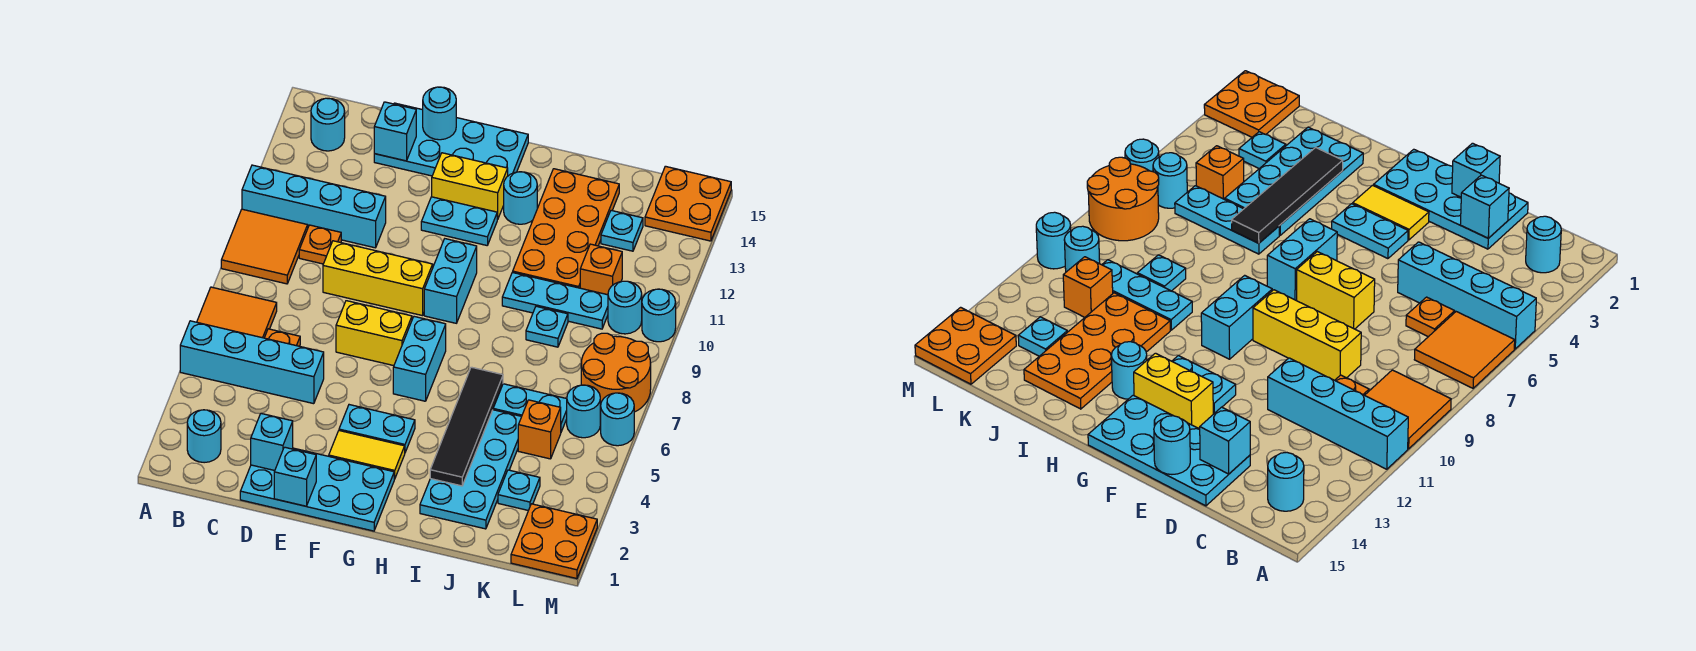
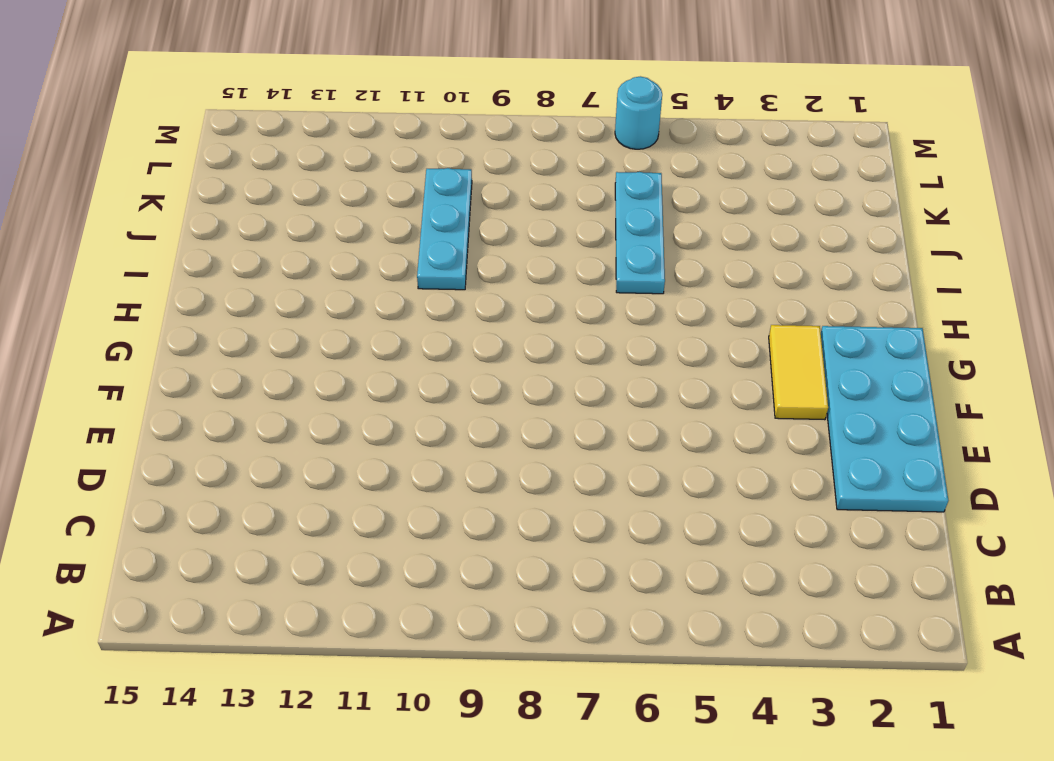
none -> cyan 1x4 brick [180,321,324,404]
none -> orange 2x2 tile [197,287,277,338]
none -> orange 2x2 tile [221,209,308,284]
none -> cyan 1x4 brick [242,165,386,248]

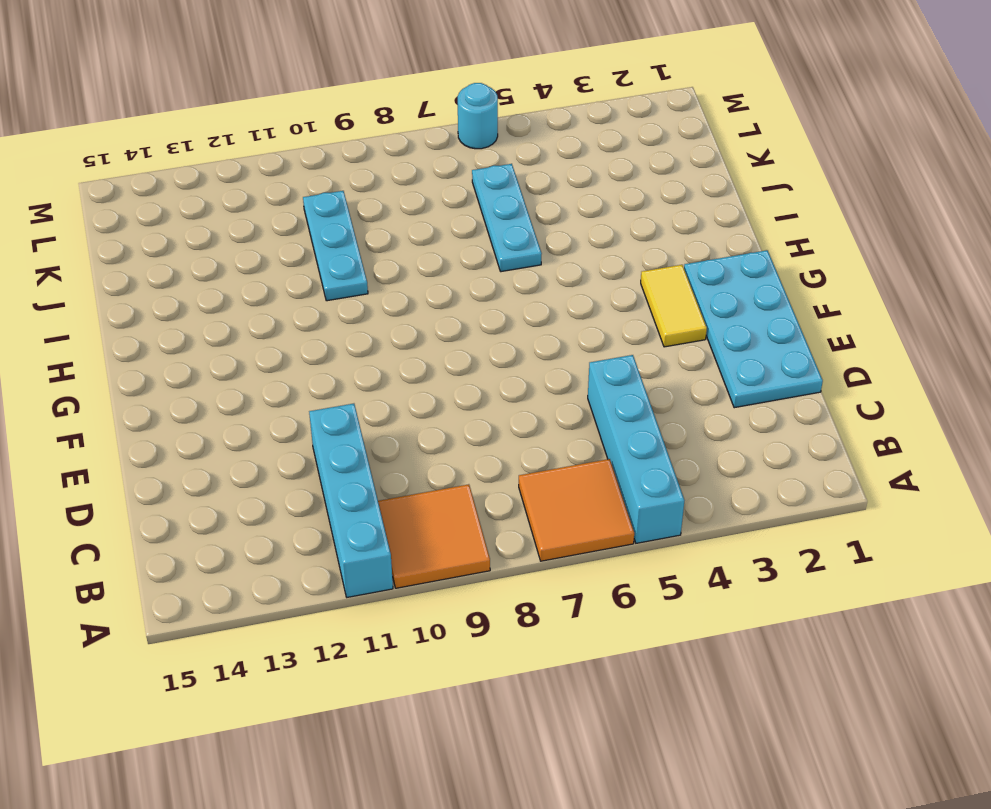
none -> cyan 1x1 round brick [187,410,221,463]
none -> cyan 1x1 round brick [311,98,345,151]
none -> orange 1x1 plate [265,329,300,346]
none -> orange 1x1 plate [299,225,341,264]

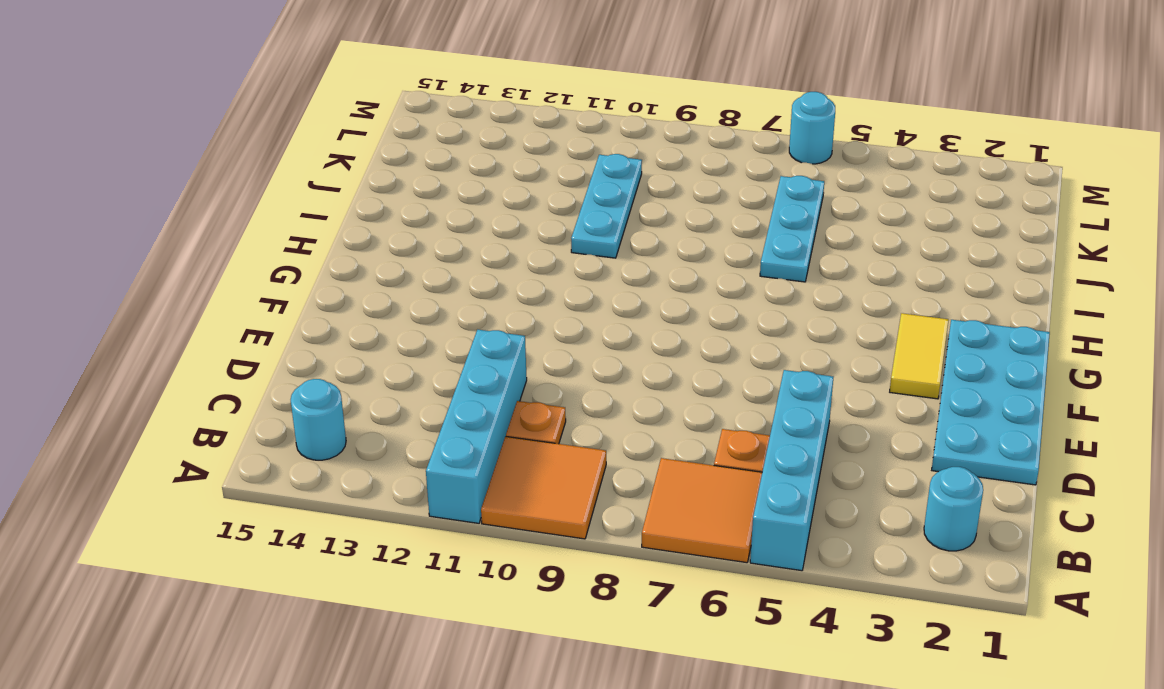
none -> yellow 1x3 brick [323,241,433,316]
none -> cyan 2x4 plate [374,103,528,176]
none -> yellow 1x2 brick [336,301,412,366]
none -> cyan 1x2 plate [339,405,415,452]

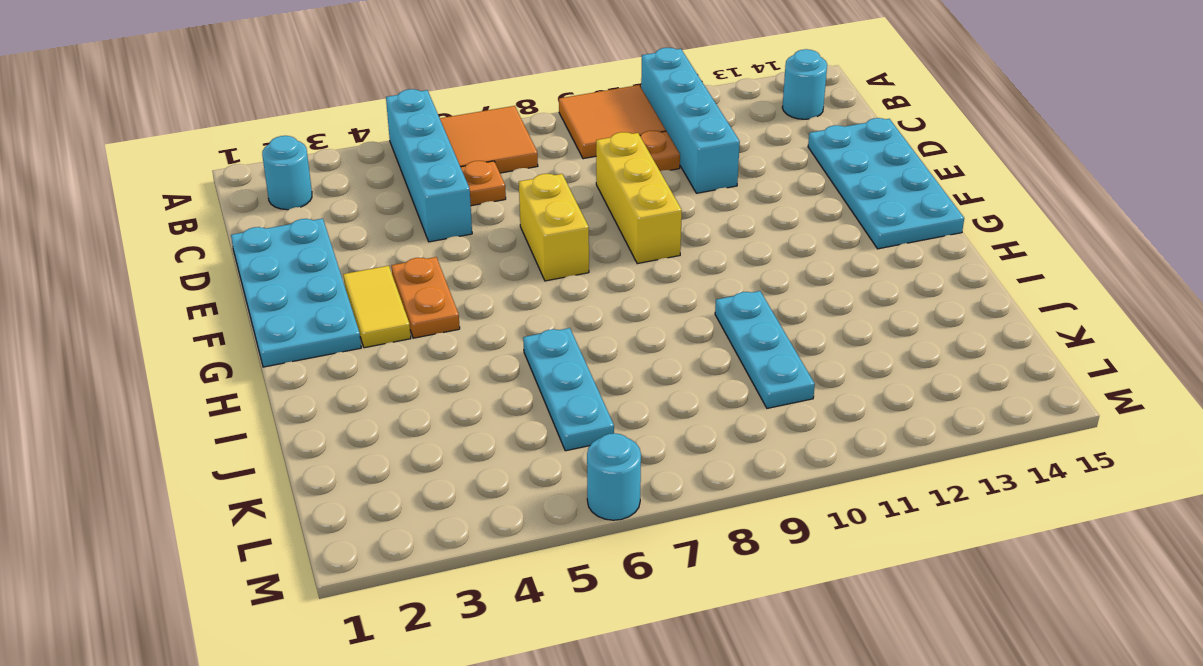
orange 1x2 plate [391,257,460,338] -> cyan 1x2 plate [339,405,415,452]
none -> cyan 1x2 plate [421,197,498,245]
none -> yellow 1x2 brick [432,153,508,219]
none -> cyan 1x2 brick [393,317,446,401]
none -> cyan 1x2 brick [424,239,477,323]

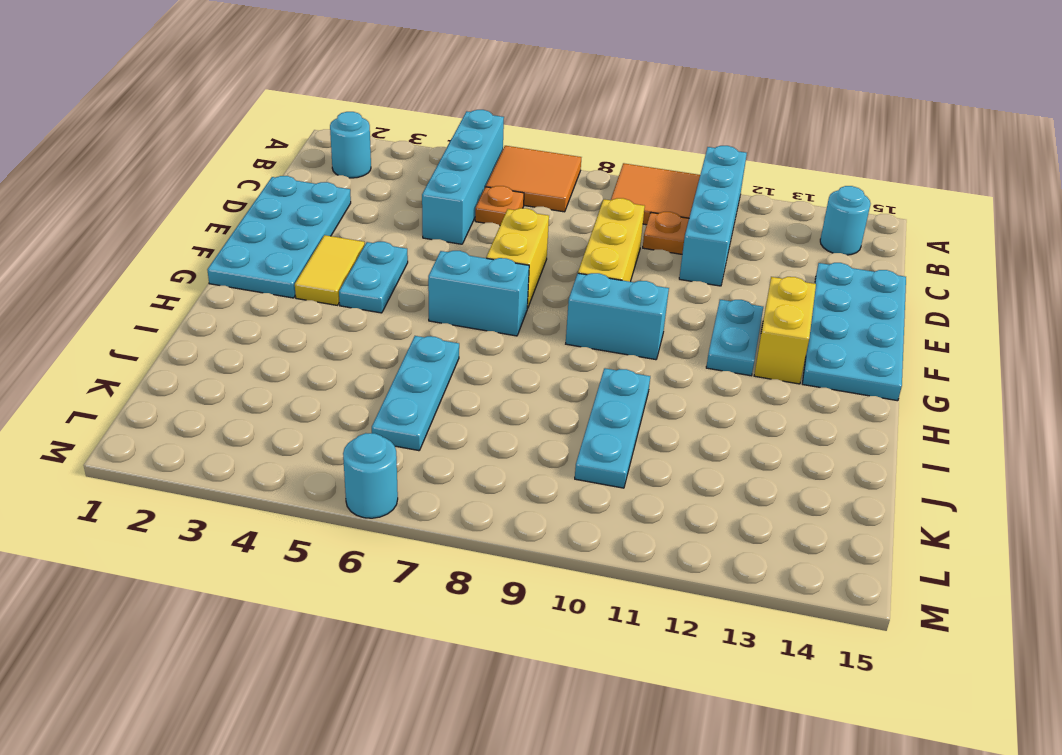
none -> cyan 1x1 round brick [504,172,537,224]
none -> cyan 2x4 plate [420,410,522,529]
none -> orange 2x4 plate [513,169,619,288]
none -> cyan 1x1 plate [526,306,568,347]

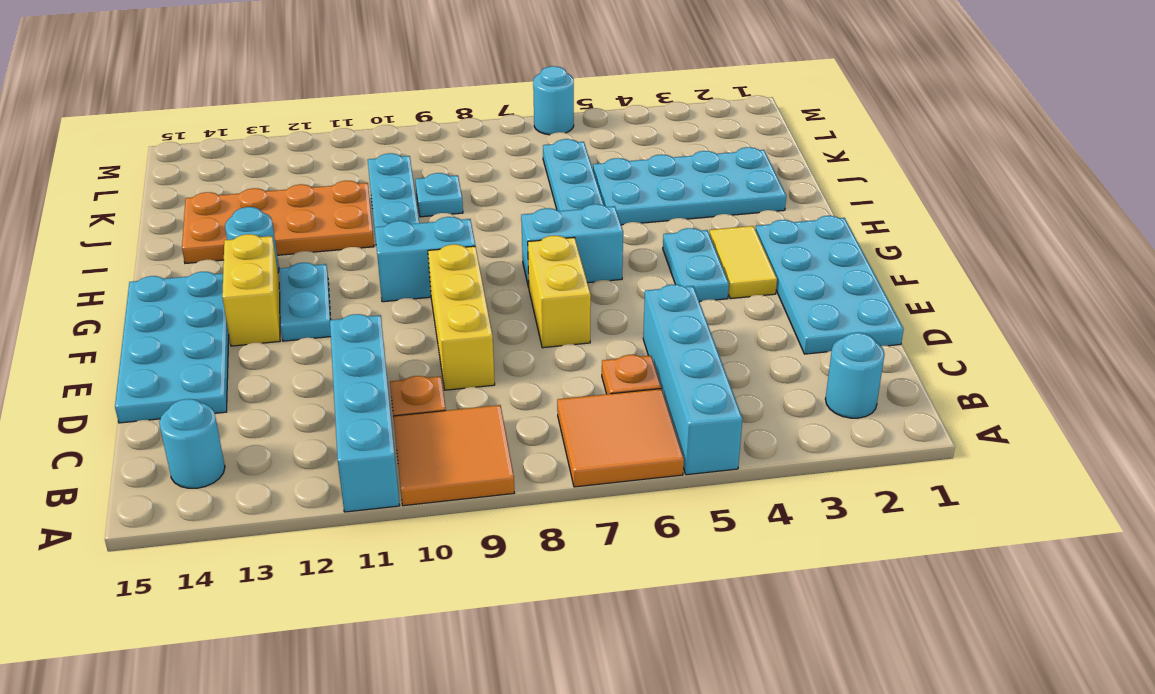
none -> cyan 1x1 plate [498,470,540,510]
none -> orange 1x1 brick [518,400,561,459]
none -> orange 1x1 brick [580,244,622,295]
none -> cyan 1x1 plate [601,211,643,251]

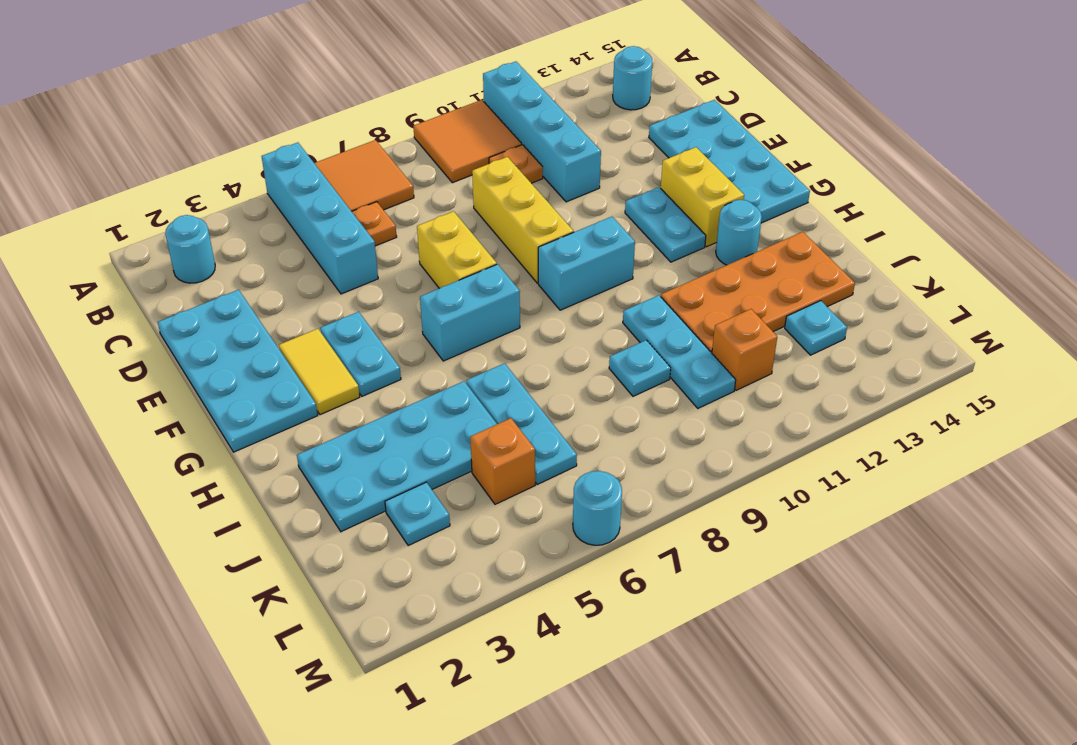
none -> orange 2x2 plate [511,504,597,579]
none -> cyan 1x1 round brick [567,385,600,438]
none -> orange 2x2 round brick [581,333,651,413]
none -> cyan 1x1 round brick [608,281,642,334]

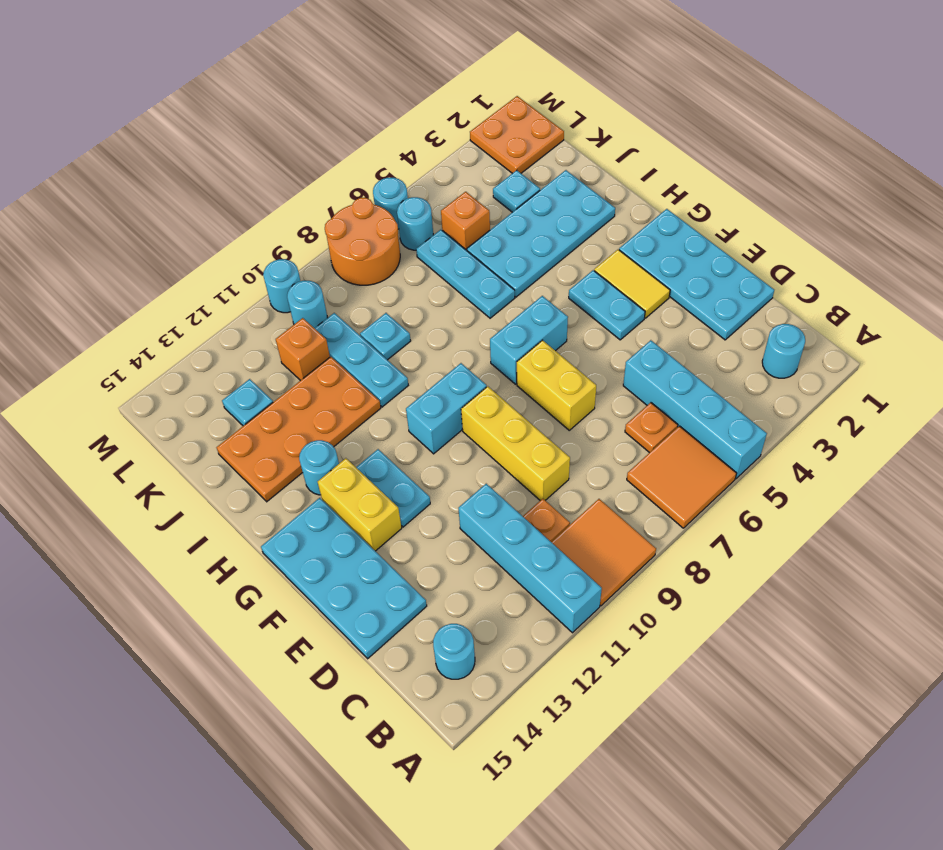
none -> orange 2x2 plate [645,166,731,241]
none -> cyan 1x1 brick [251,413,293,471]
none -> cyan 1x1 brick [374,102,416,161]
none -> cyan 1x1 brick [274,447,316,506]

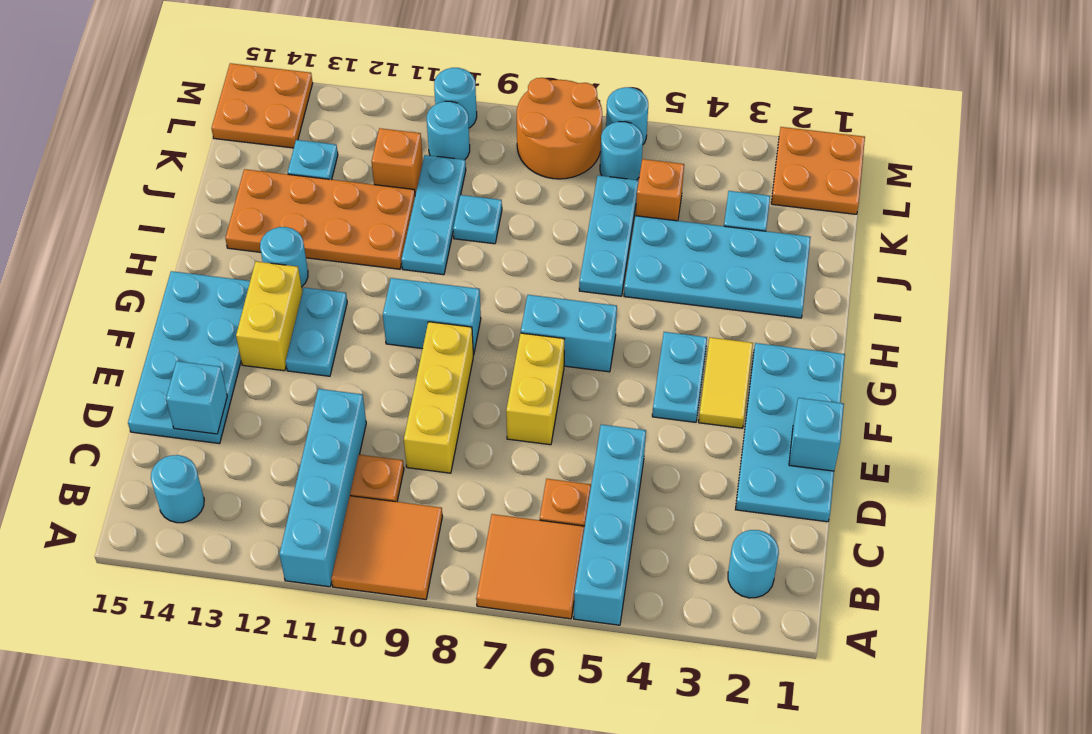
none -> cyan 1x1 brick [251,413,293,471]
none -> cyan 1x1 round brick [423,87,456,140]
none -> black 1x4 tile [430,367,503,486]

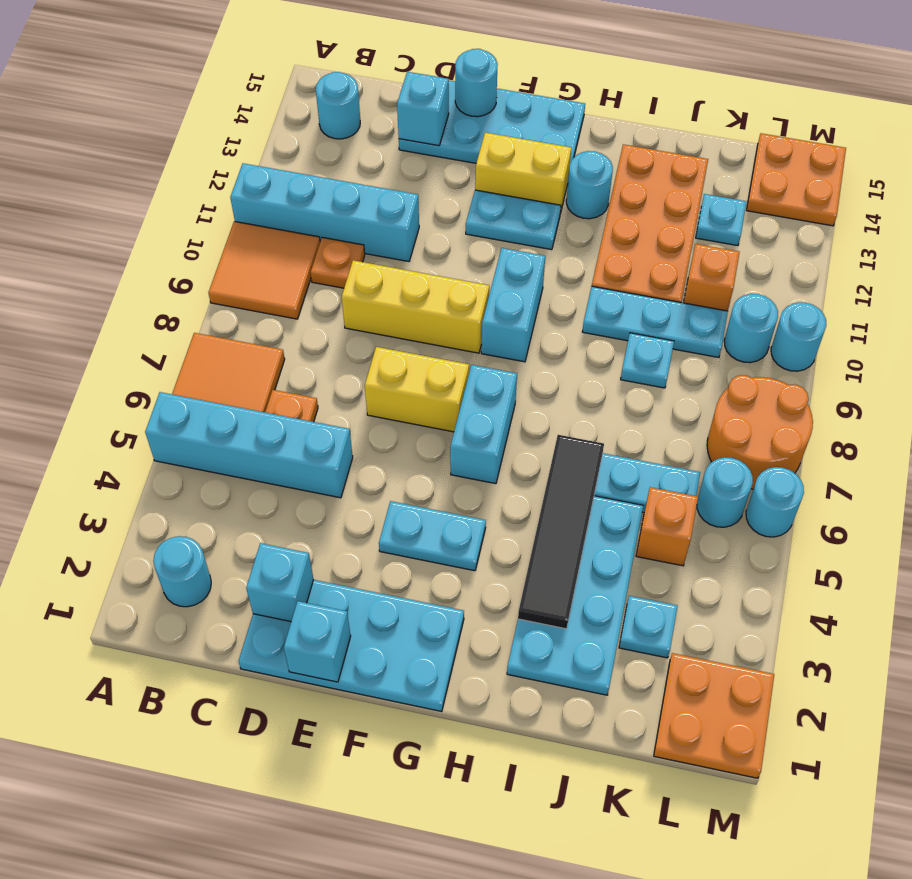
none -> yellow 1x2 tile [329,431,405,479]

